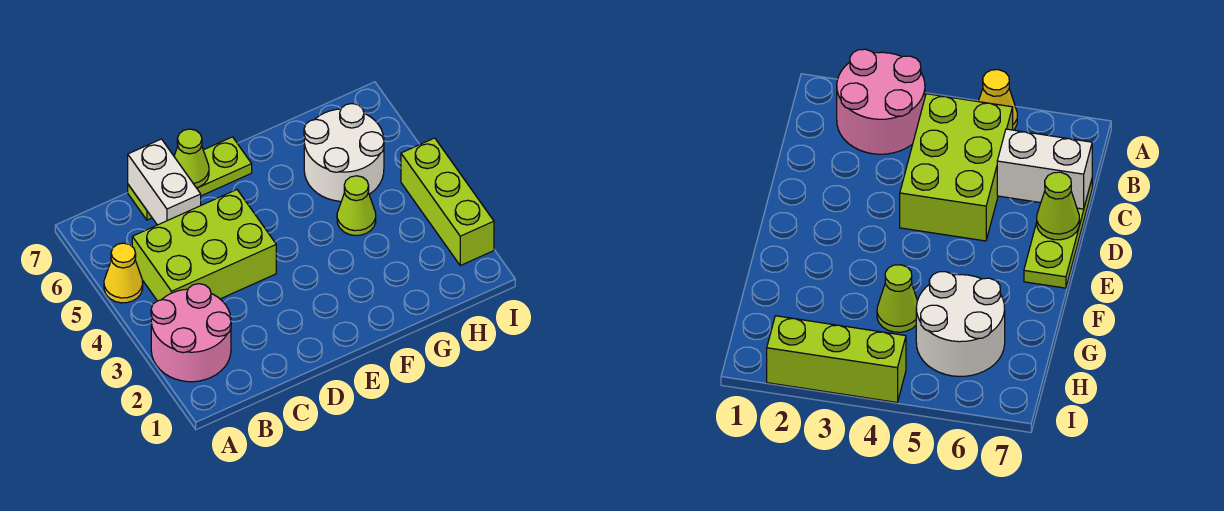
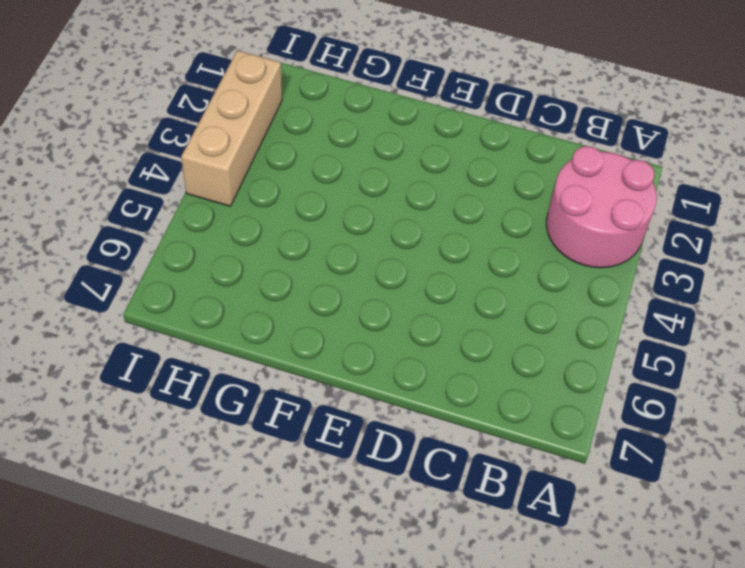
tan 1x3 brick [181,50,282,206] -> lime 1x3 brick [401,138,494,265]
none -> yellow 1x1 cone [104,243,143,303]
none -> lime 2x3 brick [132,190,276,301]

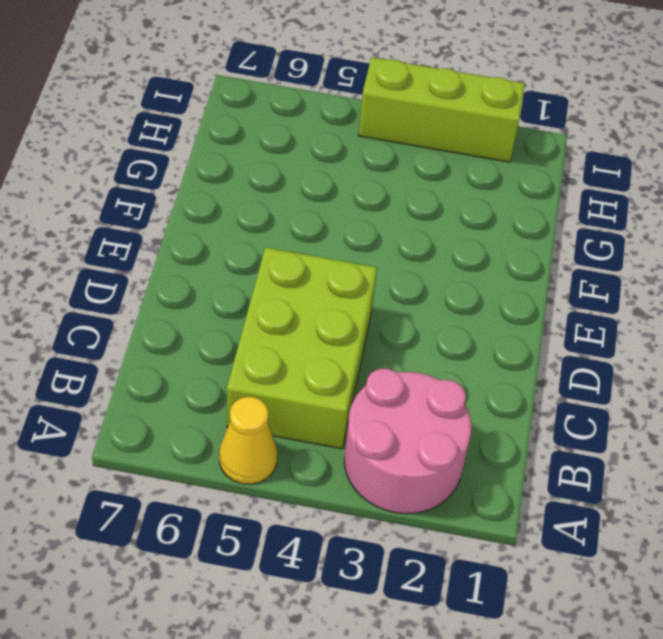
none -> lime 1x3 plate [128,137,252,220]
none -> lime 1x1 cone [337,176,376,236]

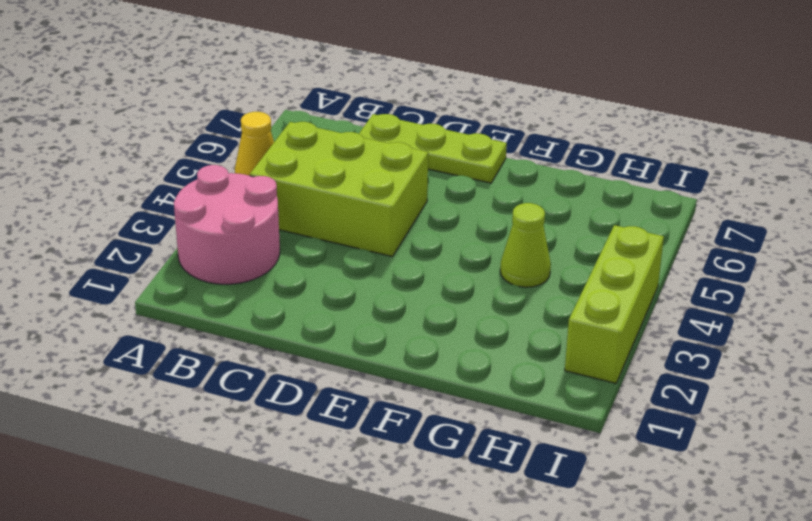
none -> white 2x2 round brick [304,104,384,201]
none -> white 1x2 brick [128,139,201,225]

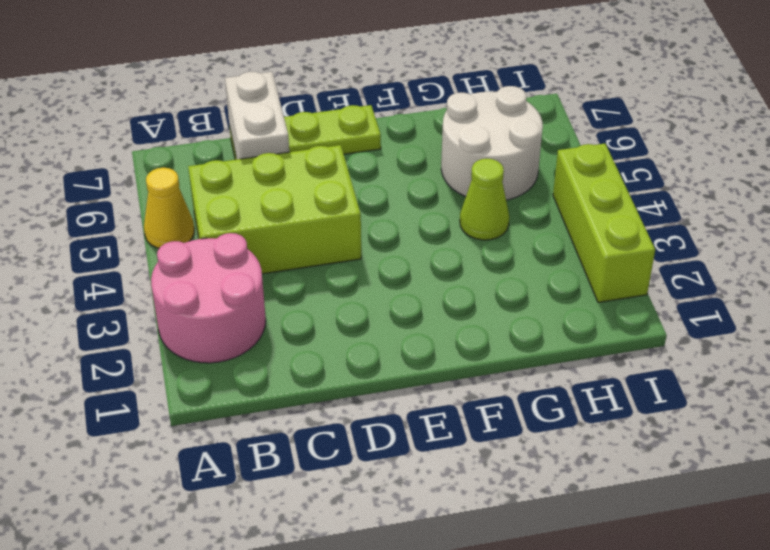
none -> lime 1x1 cone [174,129,209,188]

